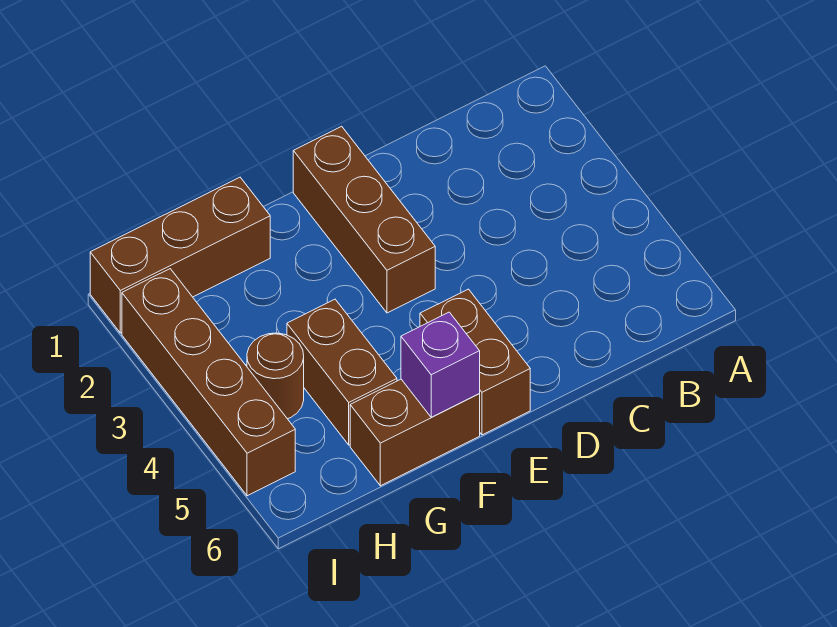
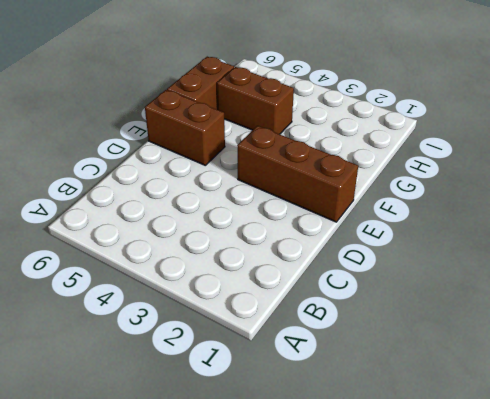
none -> brown 1x3 brick [90,177,270,333]
none -> brown 1x1 round brick [247,333,304,419]

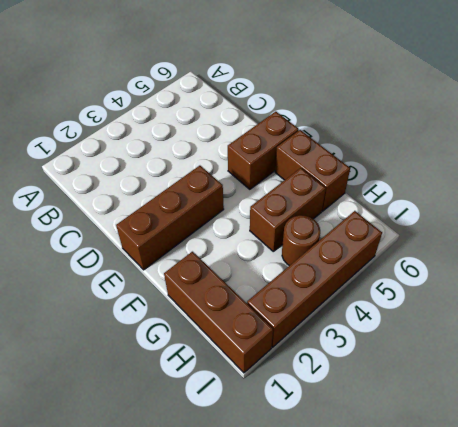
none -> purple 1x1 brick [401,312,480,417]

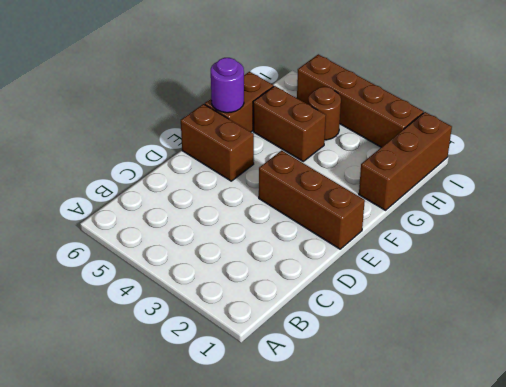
purple 1x1 round brick [211,58,244,113] -> purple 1x1 brick [401,312,480,417]

